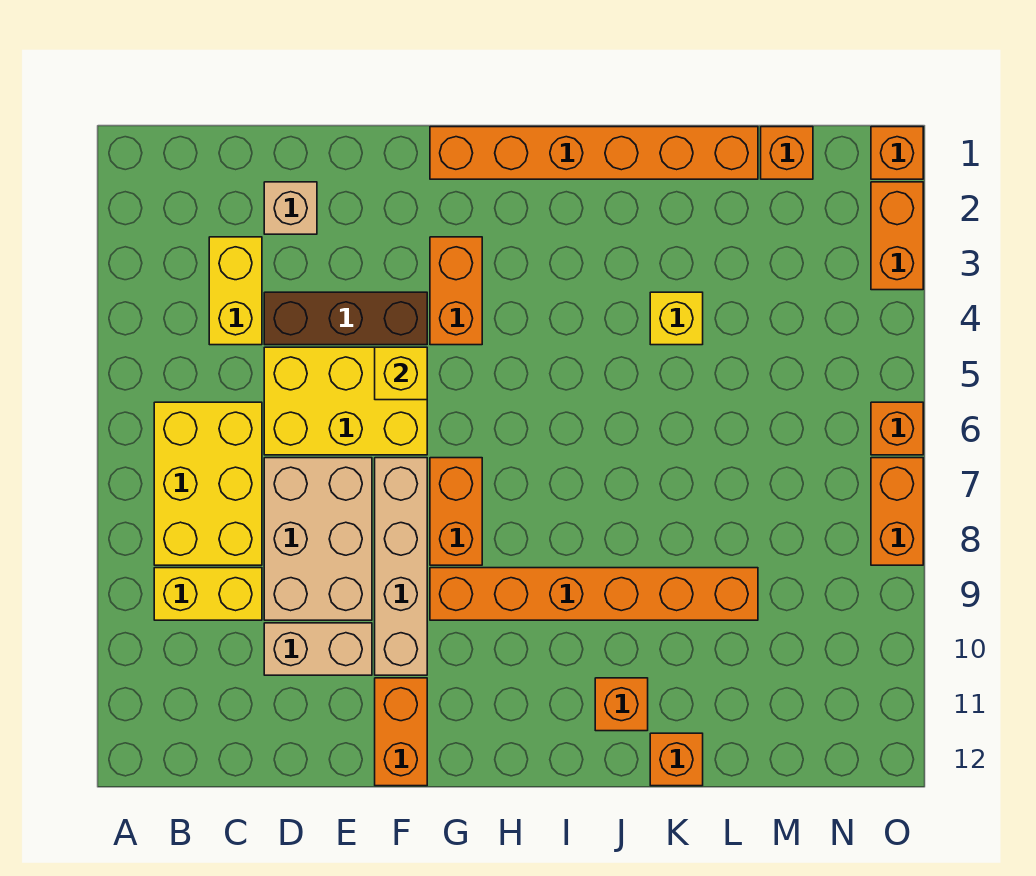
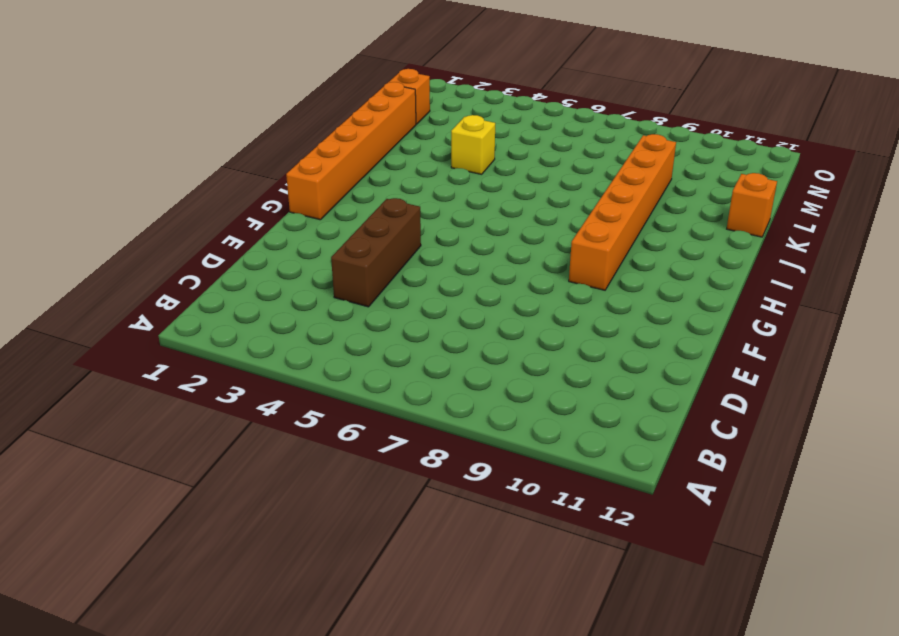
none -> yellow 2x3 brick [154,402,262,565]
none -> yellow 1x2 brick [154,568,262,620]
none -> yellow 1x2 brick [209,237,262,345]

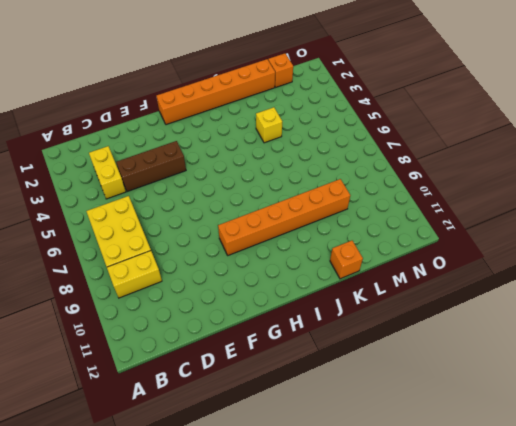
none -> tan 1x1 brick [264,182,317,234]
none -> yellow 2x3 brick [264,347,427,455]
none -> tan 2x3 brick [264,458,372,620]

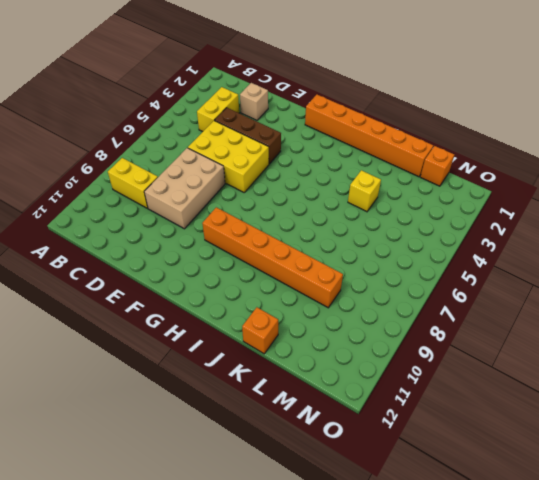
none -> yellow 2x3 brick [154,402,262,565]
none -> tan 1x2 brick [264,623,372,675]
none -> tan 1x4 brick [375,458,427,675]

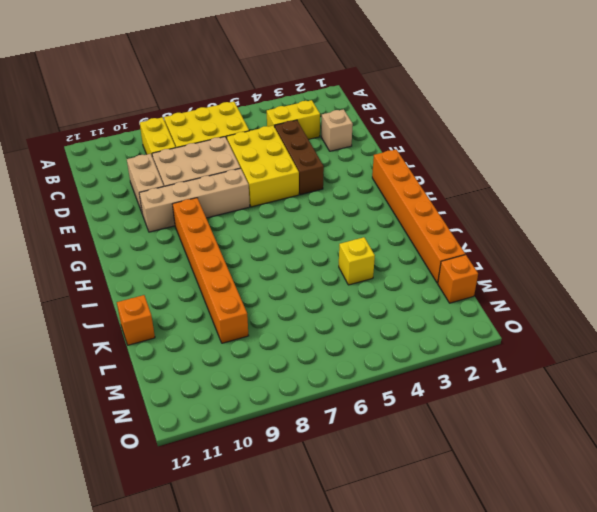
none -> orange 1x2 brick [375,678,427,786]
none -> orange 1x2 brick [430,237,482,345]
none -> orange 1x2 brick [430,458,482,565]

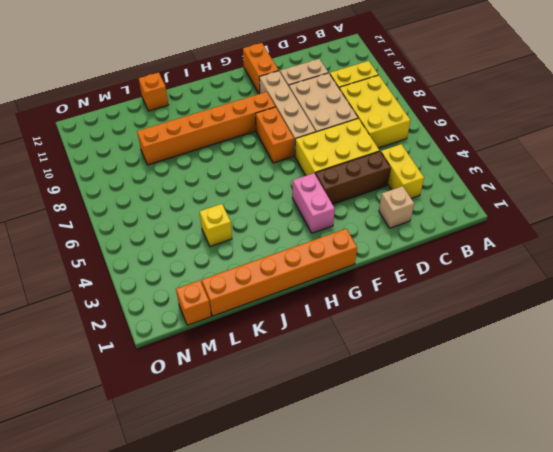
pink 1x2 brick [292,173,335,233] -> orange 1x2 brick [430,237,482,345]
none -> orange 1x1 brick [595,678,648,731]
none -> orange 1x1 brick [871,127,923,179]
none -> orange 1x2 brick [871,182,923,290]

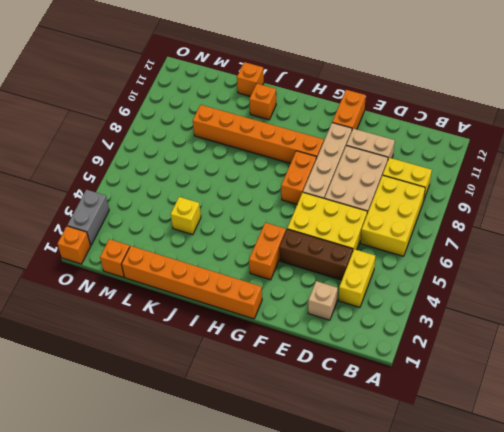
grey 1x2 brick [67,190,109,245] -> orange 1x2 brick [871,182,923,290]
none -> orange 1x1 brick [871,402,923,455]
none -> orange 1x2 brick [871,458,923,565]
none -> yellow 1x1 brick [375,347,427,400]

